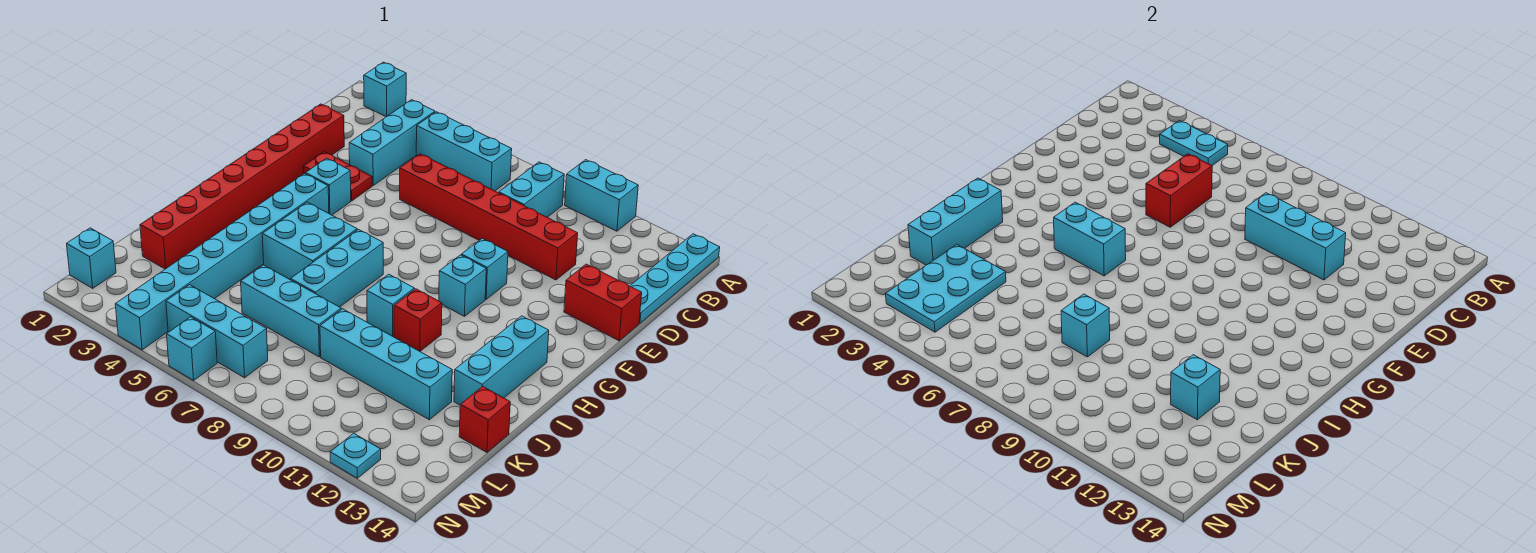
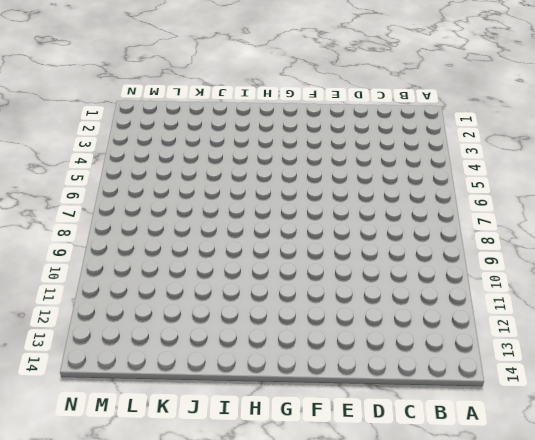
none -> cyan 1x1 brick [364,62,406,117]
none -> cyan 1x2 brick [565,160,638,231]
none -> cyan 1x4 plate [630,234,720,323]
none -> cyan 1x3 brick [349,100,435,185]

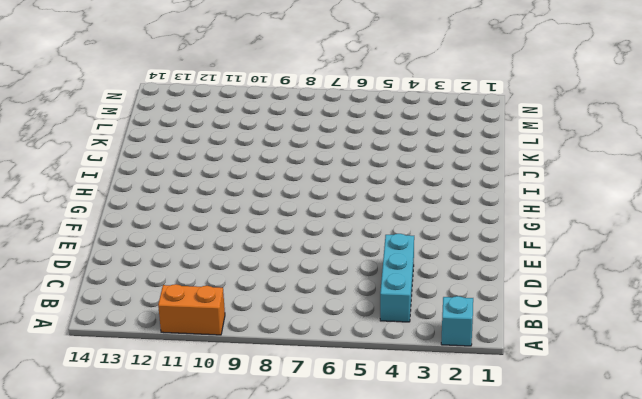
orange 1x2 brick [158,284,225,335] -> cyan 1x2 brick [565,160,638,231]
none -> cyan 1x4 plate [630,234,720,323]
none -> cyan 1x3 brick [416,112,512,191]
none -> cyan 1x2 brick [499,162,564,217]
none -> red 1x8 brick [140,104,344,269]

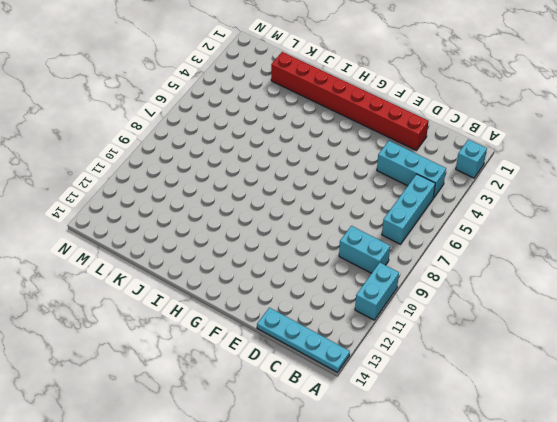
none -> red 1x6 brick [400,154,578,280]
none -> red 1x2 plate [303,152,372,201]
none -> red 1x2 brick [564,264,642,341]
none -> cyan 1x1 brick [306,158,351,215]

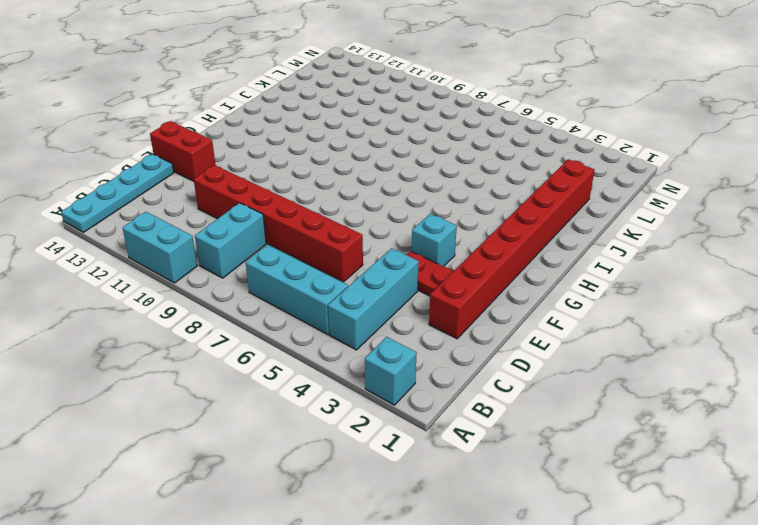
none -> cyan 1x1 brick [461,238,508,299]
none -> cyan 1x8 brick [115,174,329,350]
none -> cyan 1x1 brick [439,255,486,316]
none -> cyan 2x2 brick [262,202,357,280]

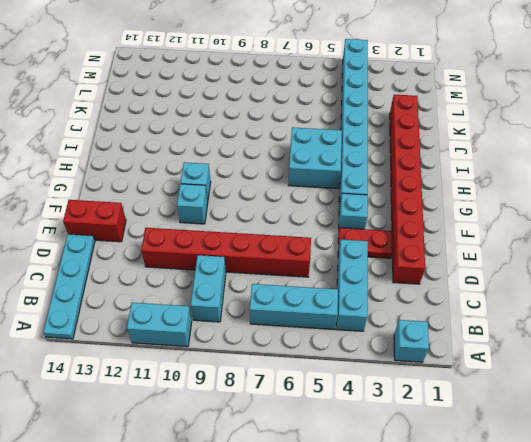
none -> cyan 1x3 brick [291,230,383,307]
none -> cyan 1x3 brick [454,316,549,405]
none -> cyan 1x1 brick [367,274,415,336]
none -> red 1x1 brick [394,289,442,351]

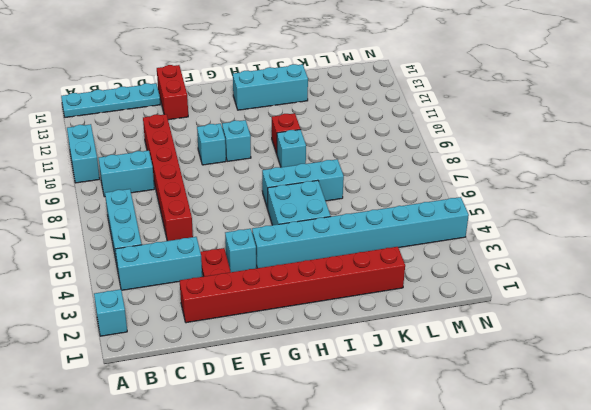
none -> cyan 1x3 brick [241,265,341,357]
none -> cyan 1x4 brick [320,309,452,420]
none -> red 1x1 brick [459,386,510,452]
none -> cyan 1x1 brick [67,228,116,288]

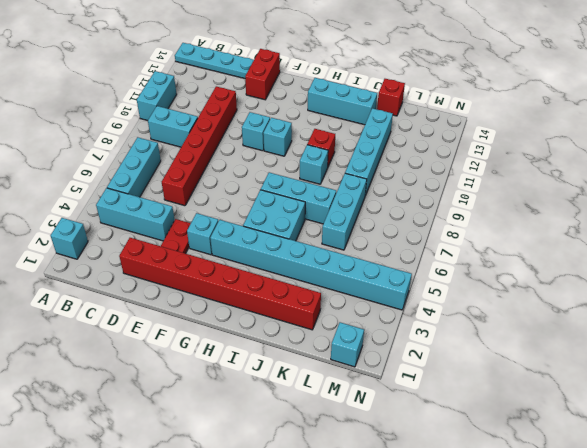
none -> cyan 1x3 brick [166,285,268,378]
none -> cyan 1x1 brick [167,317,217,380]
none -> cyan 1x1 plate [330,433,381,478]
none -> cyan 1x2 plate [1160,121,1228,165]

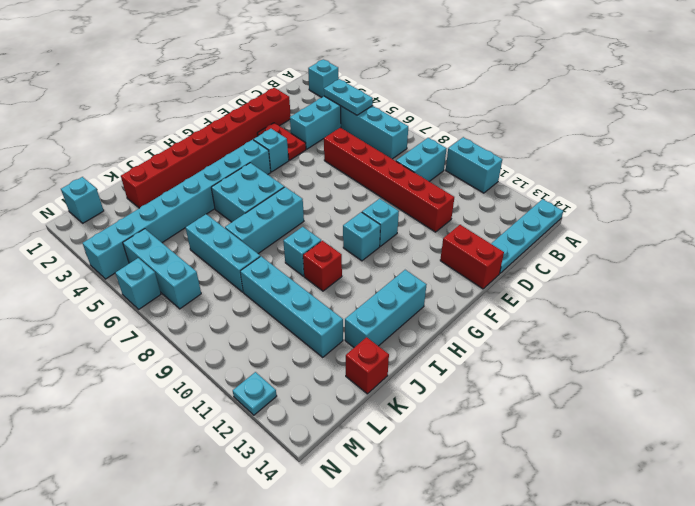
none -> red 1x2 brick [1146,154,1212,227]
none -> cyan 1x3 brick [1245,193,1346,280]
none -> cyan 1x2 brick [1054,202,1126,276]
none -> cyan 1x3 brick [908,178,1003,265]

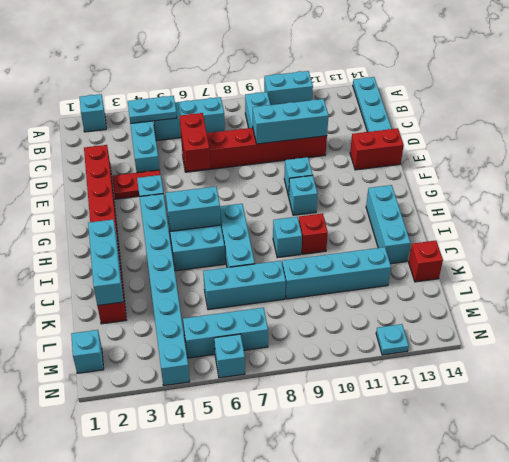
none -> cyan 2x3 plate [886,245,1006,332]
none -> cyan 1x1 brick [1061,294,1110,357]
none -> cyan 1x1 brick [1171,355,1220,420]

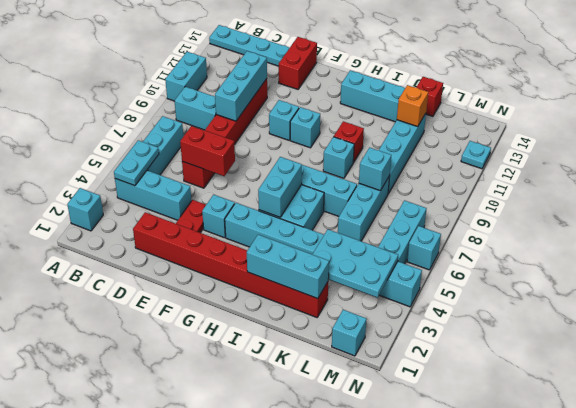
orange 1x1 brick [397,85,428,127] -> cyan 1x1 brick [1171,355,1220,420]

